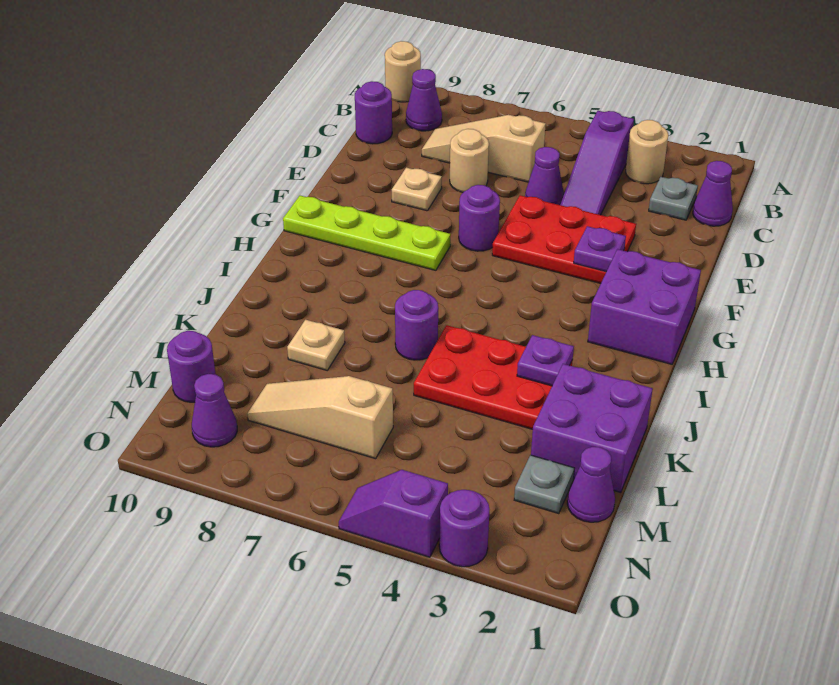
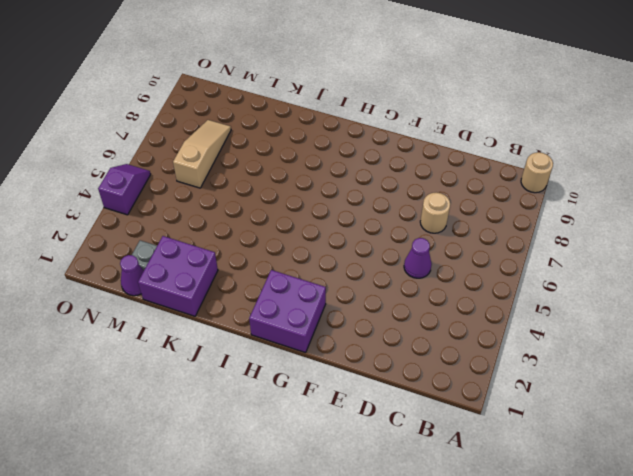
none -> tan 1x1 round brick [626,120,668,184]
none -> purple 1x3 slope [560,111,634,215]
none -> purple 1x1 cone [406,69,442,131]

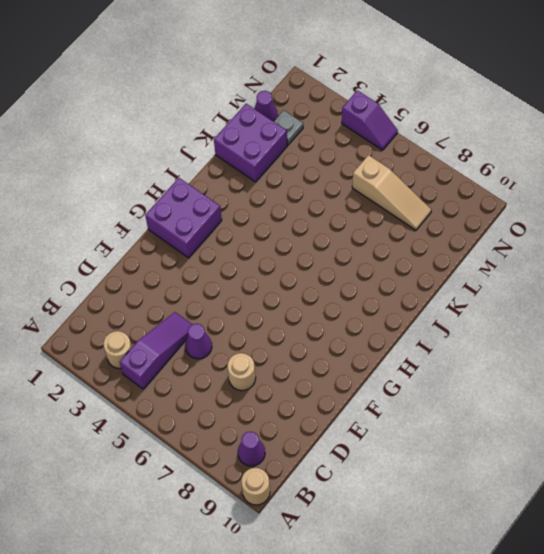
none -> purple 1x1 cone [693,161,733,226]
none -> grey 1x1 plate [649,177,698,220]
none -> tan 1x3 slope [422,115,546,182]

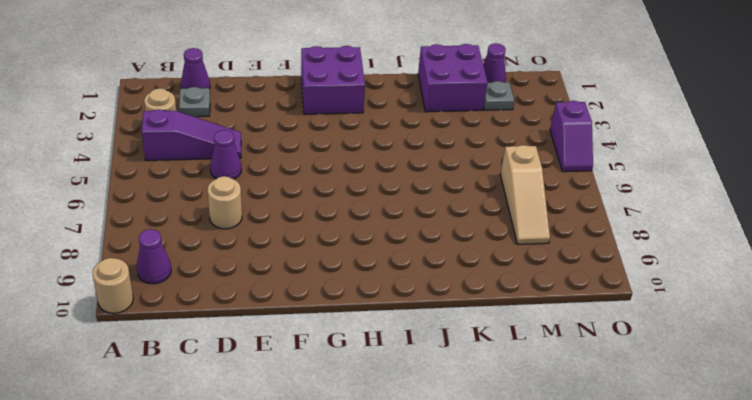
none -> tan 1x3 slope [422,115,546,182]
none -> purple 1x1 round brick [355,81,392,144]
none -> red 2x3 plate [492,195,636,283]

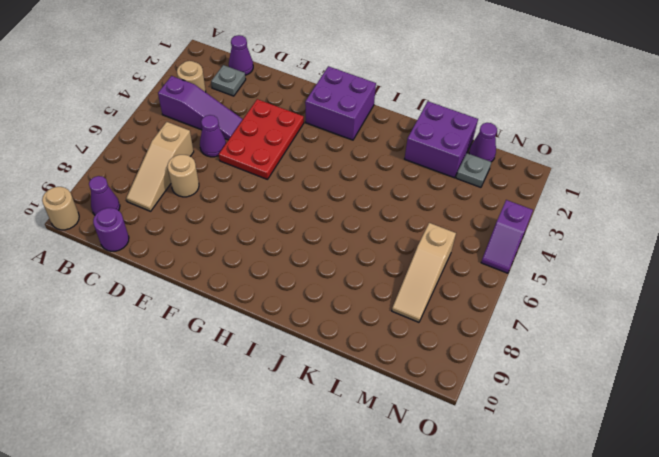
none -> tan 1x1 plate [392,168,442,211]
none -> purple 1x1 round brick [459,185,500,251]
none -> lime 1x4 plate [283,196,451,270]

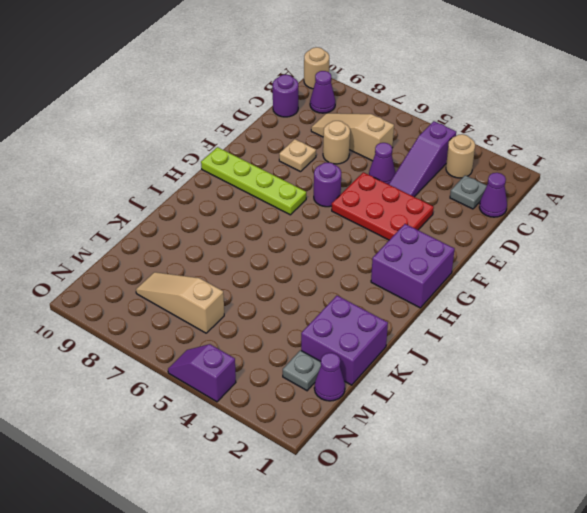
none -> red 2x3 plate [414,325,573,429]
none -> purple 1x1 round brick [395,290,438,360]
none -> tan 1x1 plate [287,320,345,370]

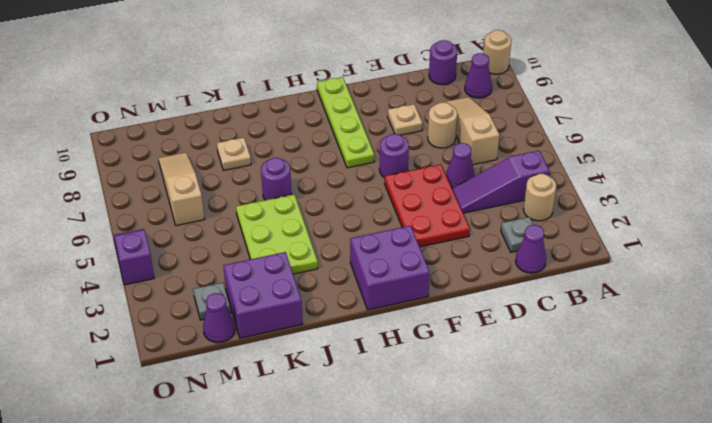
lime 2x3 plate [236,194,318,274] -> red 2x3 plate [414,325,573,429]
none -> purple 1x1 round brick [167,331,215,402]
none -> purple 1x1 cone [192,374,237,447]
none -> purple 1x1 round brick [439,490,489,567]

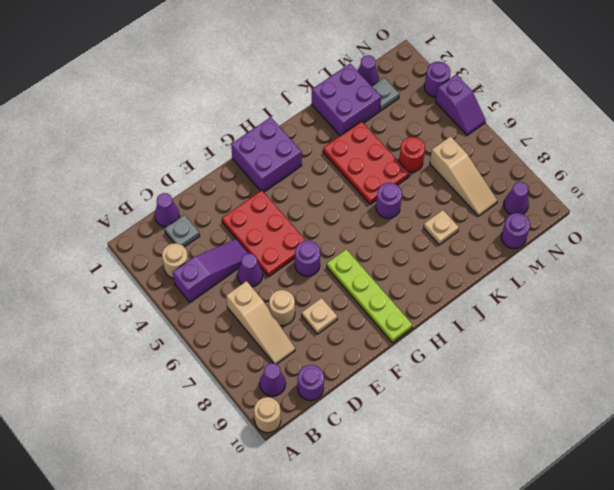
red 1x1 round brick [399,137,425,172] -> none
none -> purple 1x1 plate [574,226,626,272]
none -> purple 1x1 plate [517,335,574,386]

